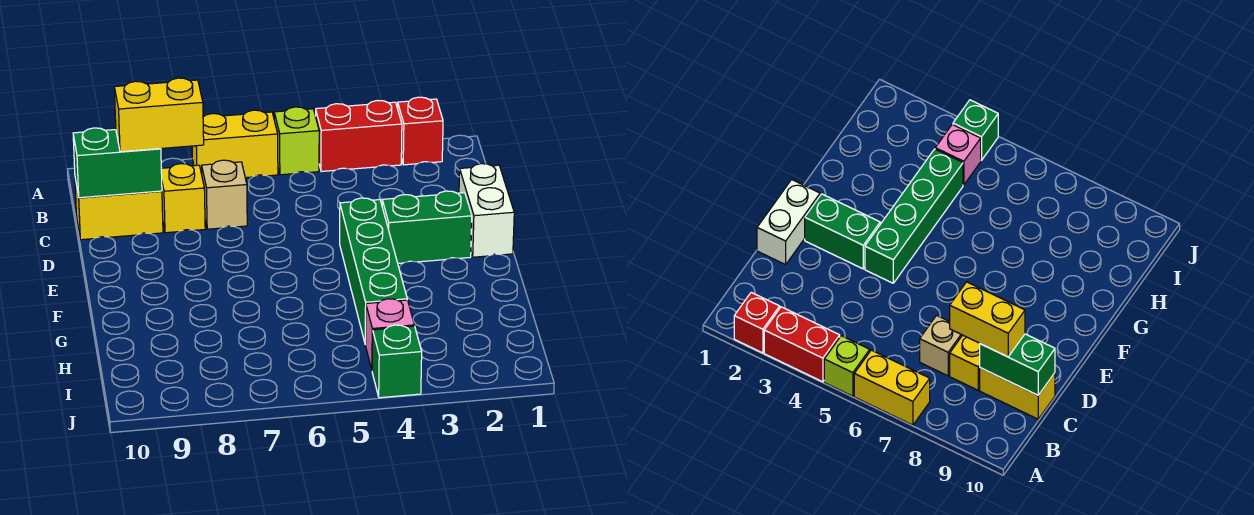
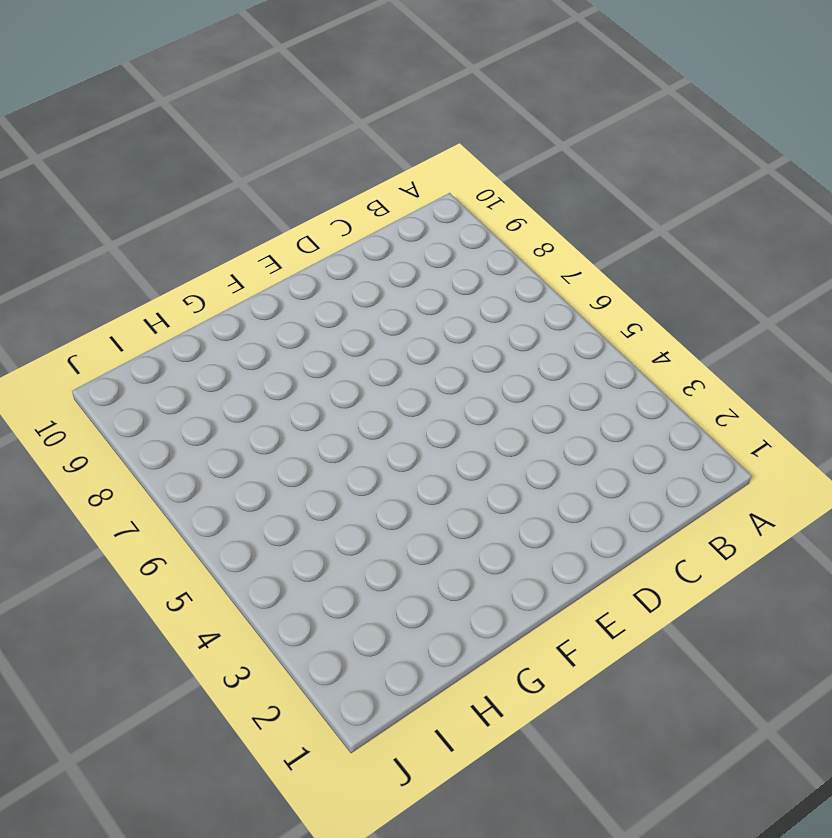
none -> red 1x1 brick [398,97,443,165]
none -> red 1x2 brick [316,100,402,171]
none -> lime 1x1 brick [274,107,319,175]

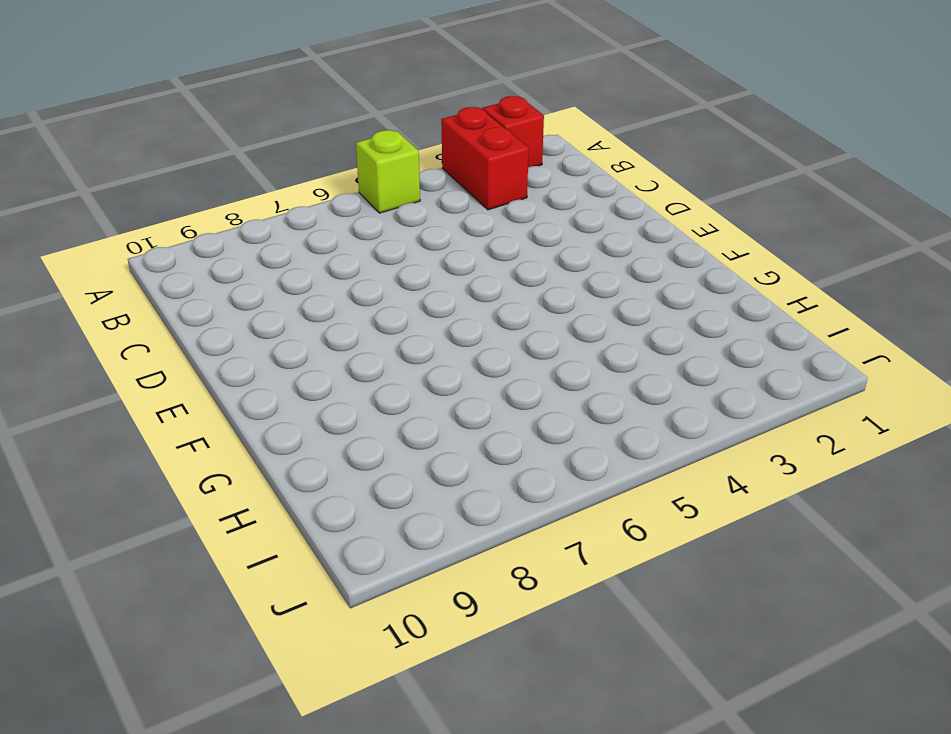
red 1x2 brick [441,107,529,210] -> red 1x2 brick turned to [316,100,402,171]
none -> yellow 1x2 brick [192,110,278,178]
none -> tan 1x1 brick [202,160,247,229]
none -> yellow 1x1 brick [161,164,205,233]

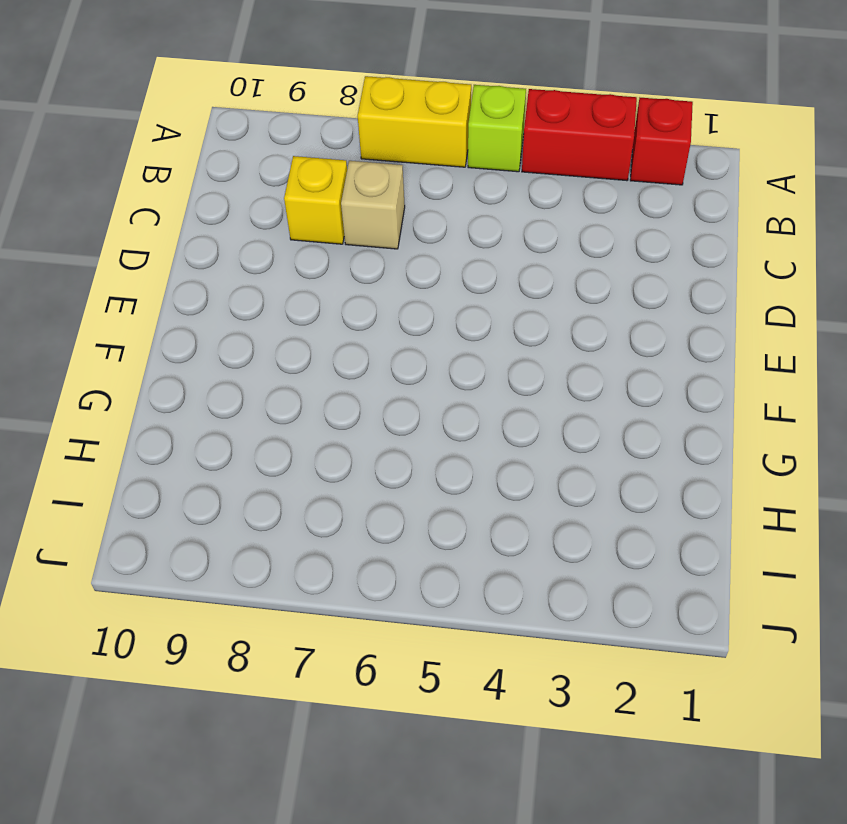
none -> yellow 1x2 brick [75,179,163,240]
none -> white 1x2 brick [459,164,514,257]
none -> green 1x2 brick [382,191,472,263]

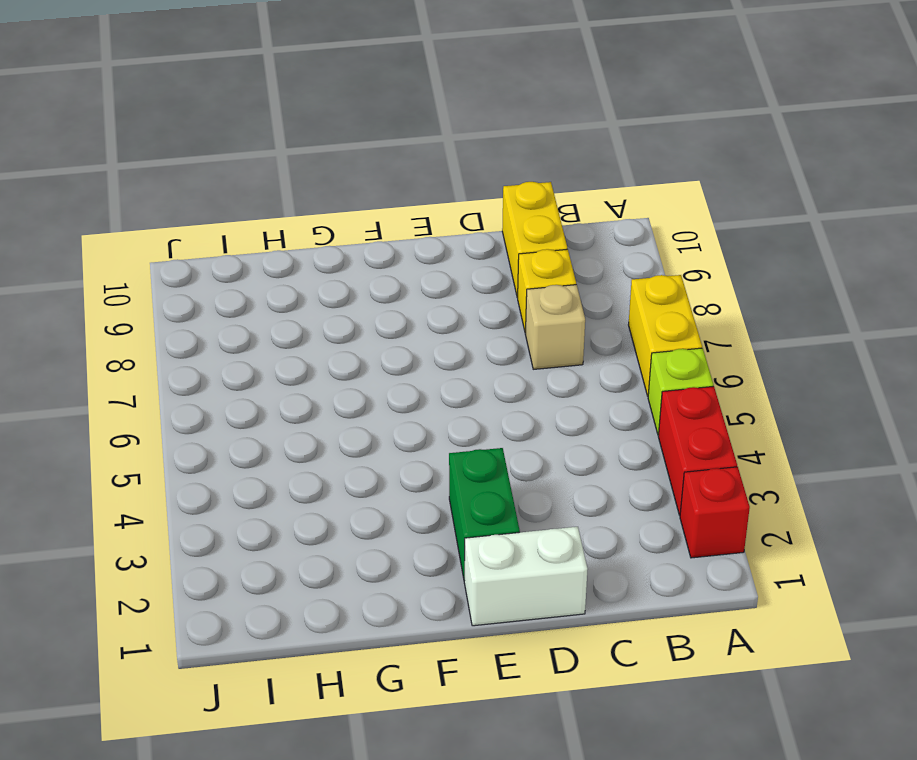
none -> green 1x4 brick [340,198,407,344]
none -> pink 1x1 brick [365,299,414,369]
none -> green 1x1 brick [372,325,422,398]

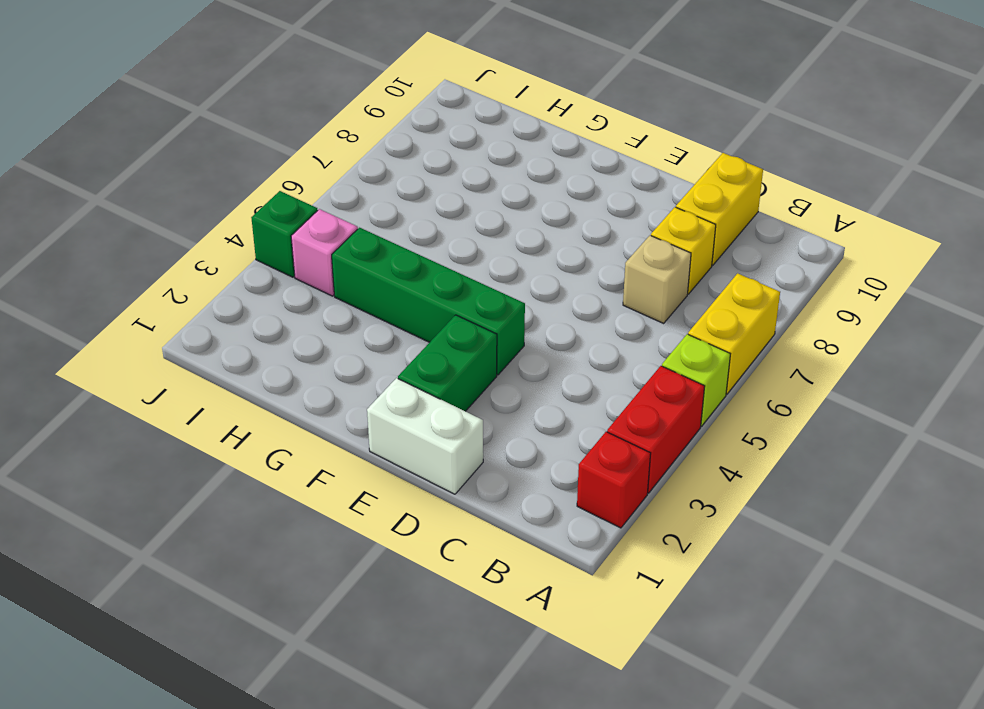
none -> green 1x2 brick [73,128,162,198]
none -> yellow 1x2 brick [114,78,204,152]

